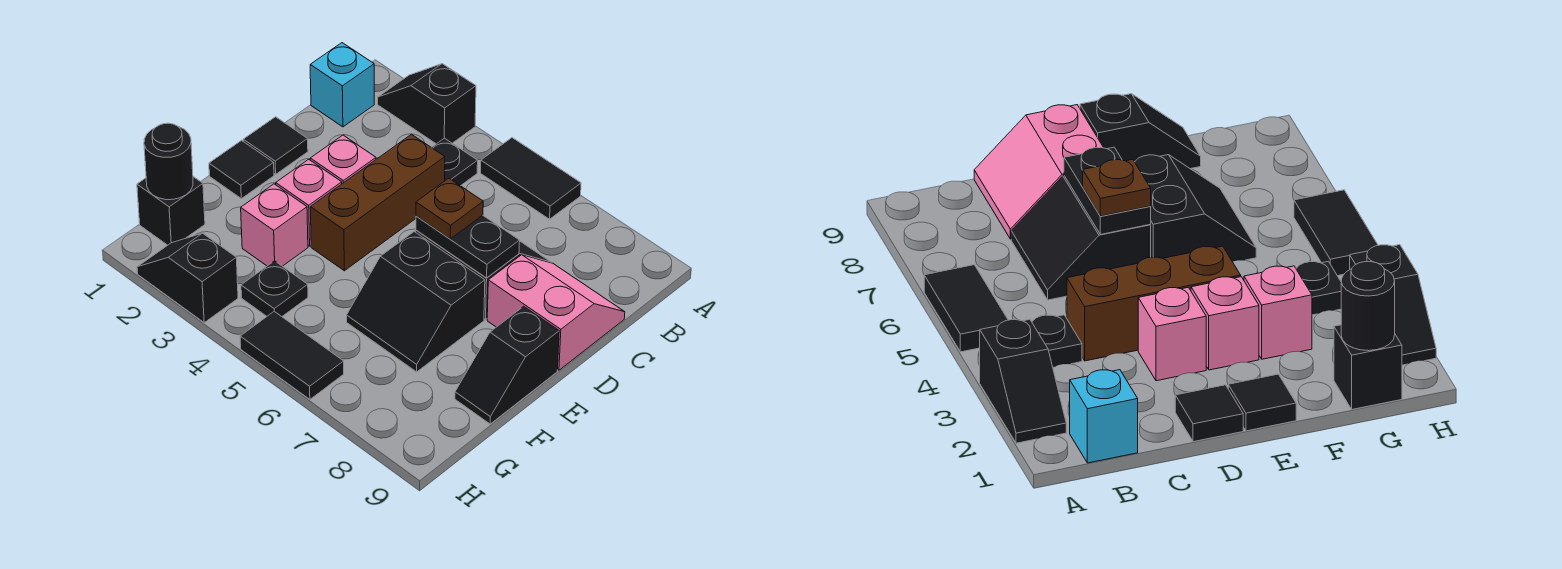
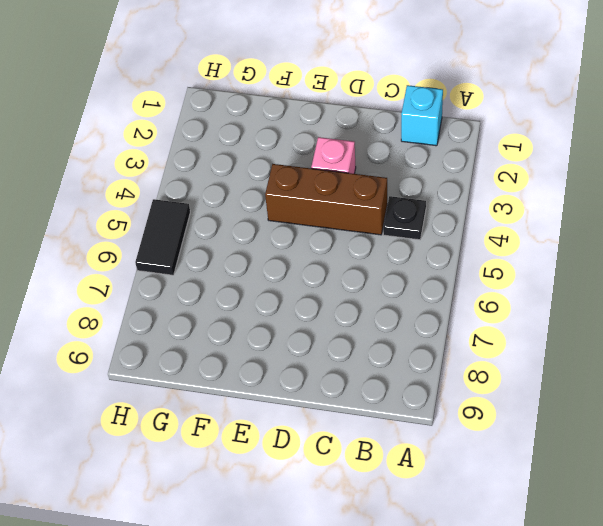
none -> black 1x2 slope [378,64,476,144]
none -> black 1x2 tile [481,138,581,219]
none -> black 2x2 slope [1011,176,1151,300]

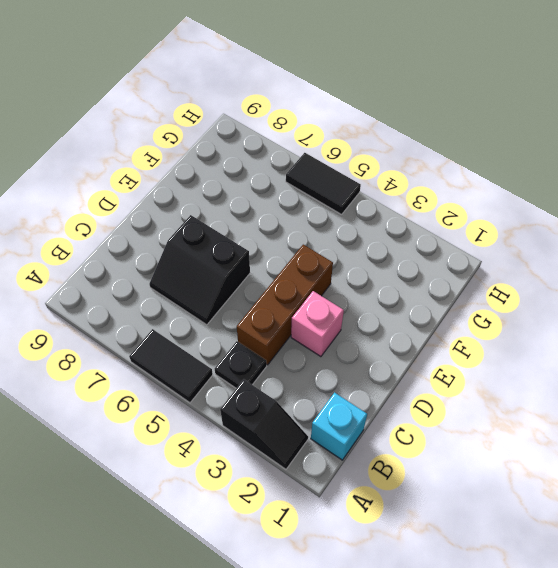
none -> pink 2x2 slope [487,255,625,370]
none -> black 1x1 tile [243,117,308,174]
none -> black 1x1 tile [209,140,274,199]

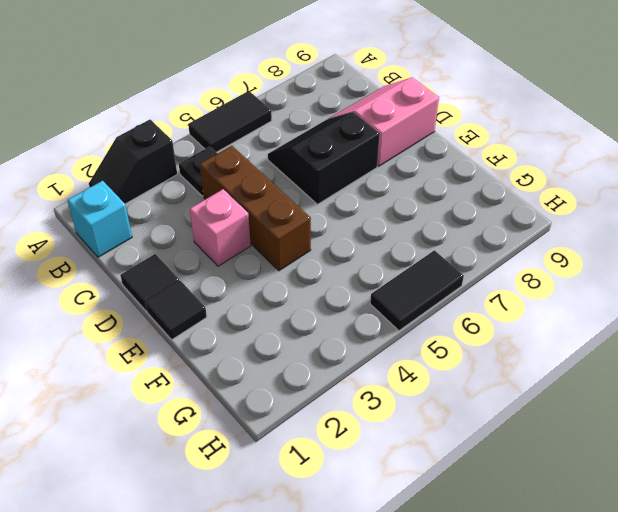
none -> pink 1x1 brick [276,159,342,246]
none -> black 2x2 slope [347,232,485,372]
none -> black 1x2 slope [455,306,559,424]

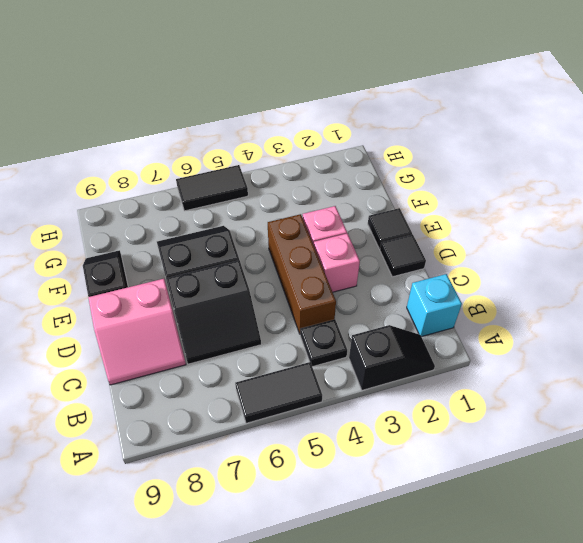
none -> pink 1x1 brick [241,184,308,266]
none -> black 1x1 brick [137,177,205,245]
none -> black 1x1 plate [241,261,308,316]

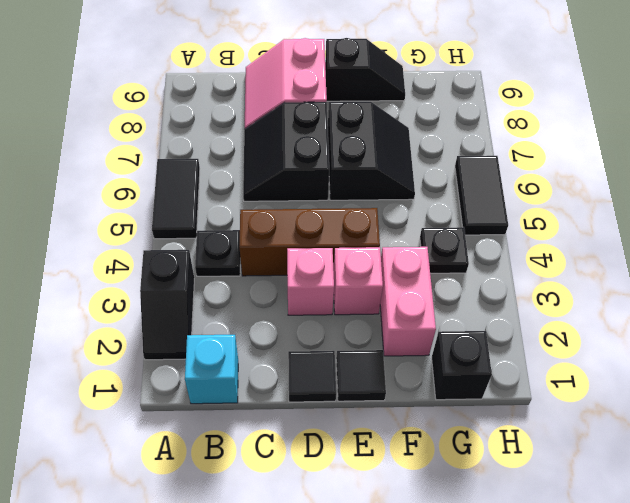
pink 1x2 brick [380,247,436,356] -> pink 1x1 brick [241,184,308,266]
none -> black 1x2 slope [137,233,238,323]
none -> black 1x2 plate [416,215,520,278]
none -> black 1x1 round brick [144,123,193,200]

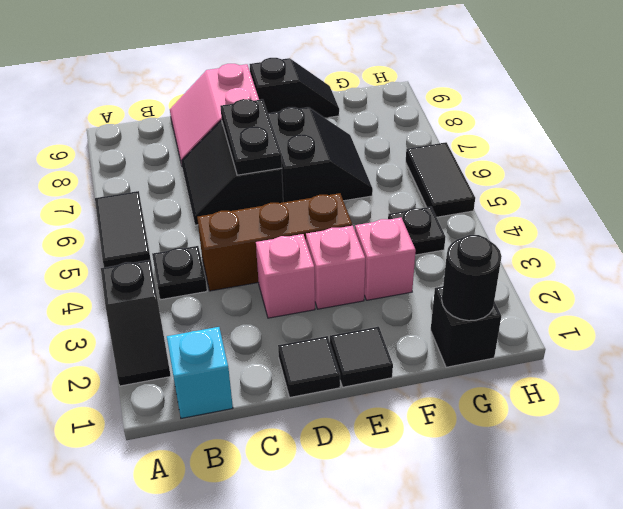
none -> black 1x2 slope [137,233,238,323]
none -> brown 1x1 plate [416,178,483,239]

